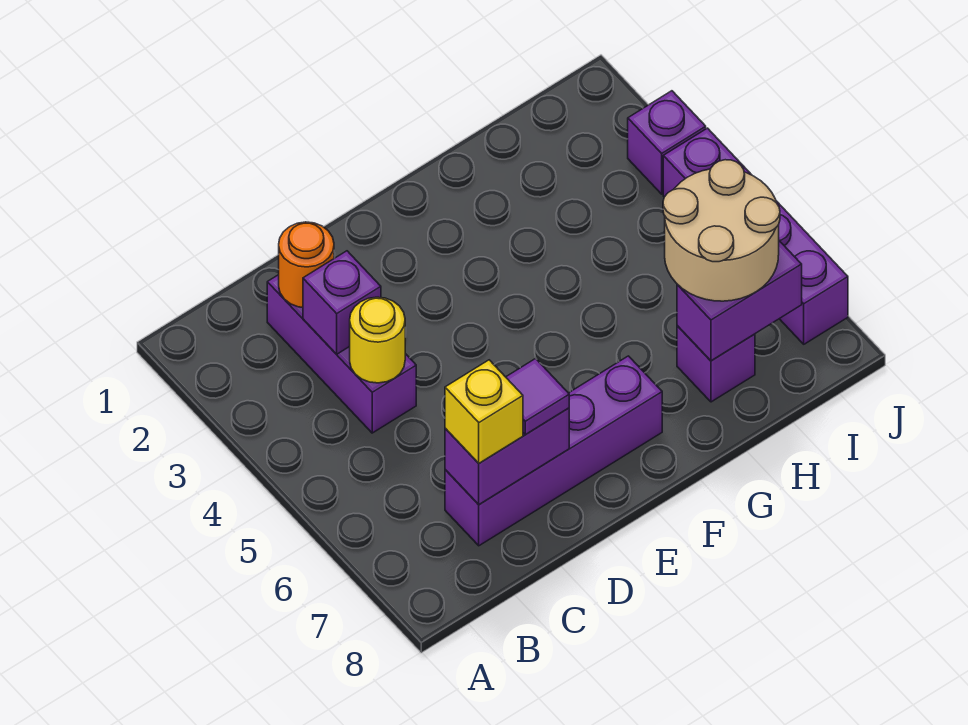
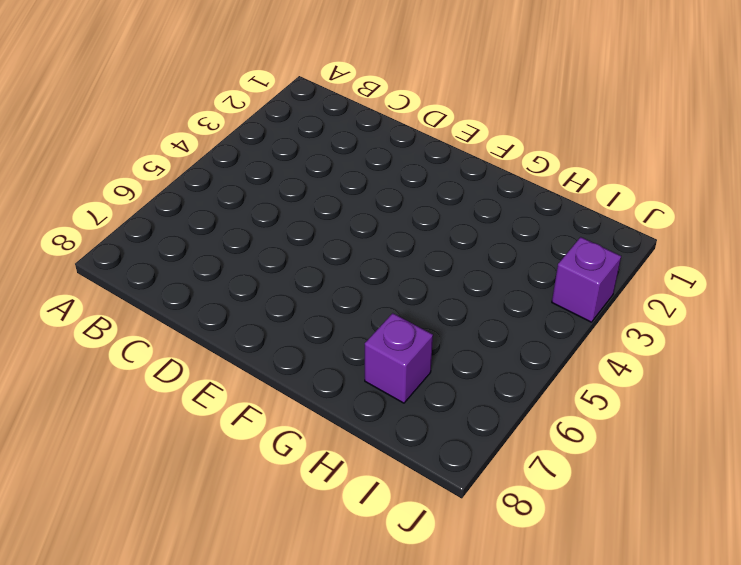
none -> purple 1x3 brick [267,275,416,433]
none -> purple 1x4 brick [445,356,662,546]
none -> purple 1x4 brick [663,128,848,344]

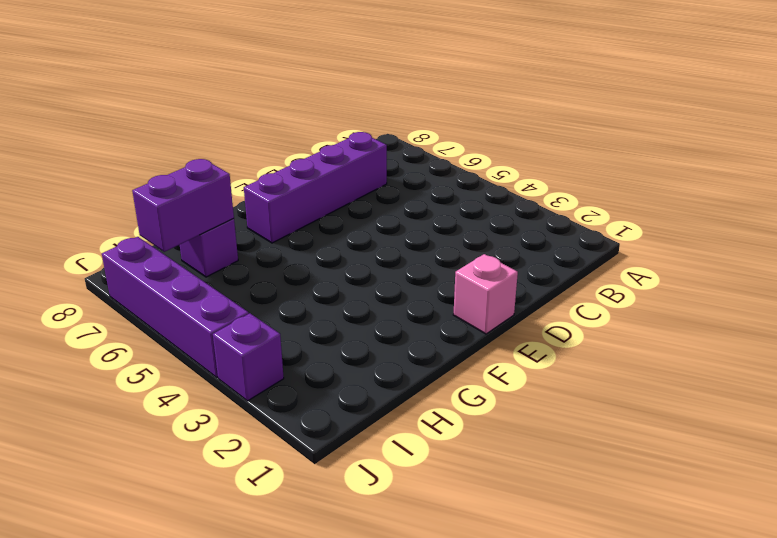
pink 1x1 brick [453,254,518,334] -> none
none -> purple 1x3 brick [267,275,416,433]
none -> orange 1x1 round brick [279,222,334,307]
none -> purple 1x1 brick [303,251,381,354]

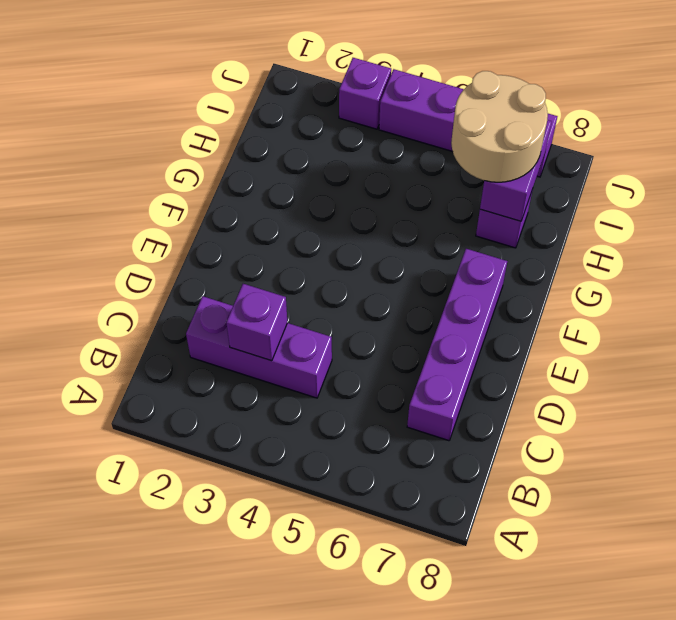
none -> orange 1x1 round brick [279,222,334,307]
none -> yellow 1x1 round brick [350,297,405,383]
none -> purple 1x2 brick [445,408,569,505]

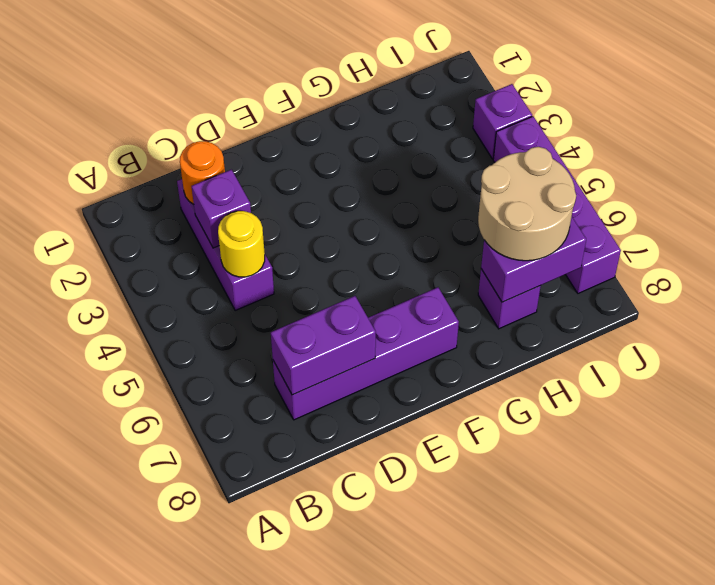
none -> yellow 1x1 brick [445,360,523,463]
none -> purple 1x1 tile [506,359,569,434]

